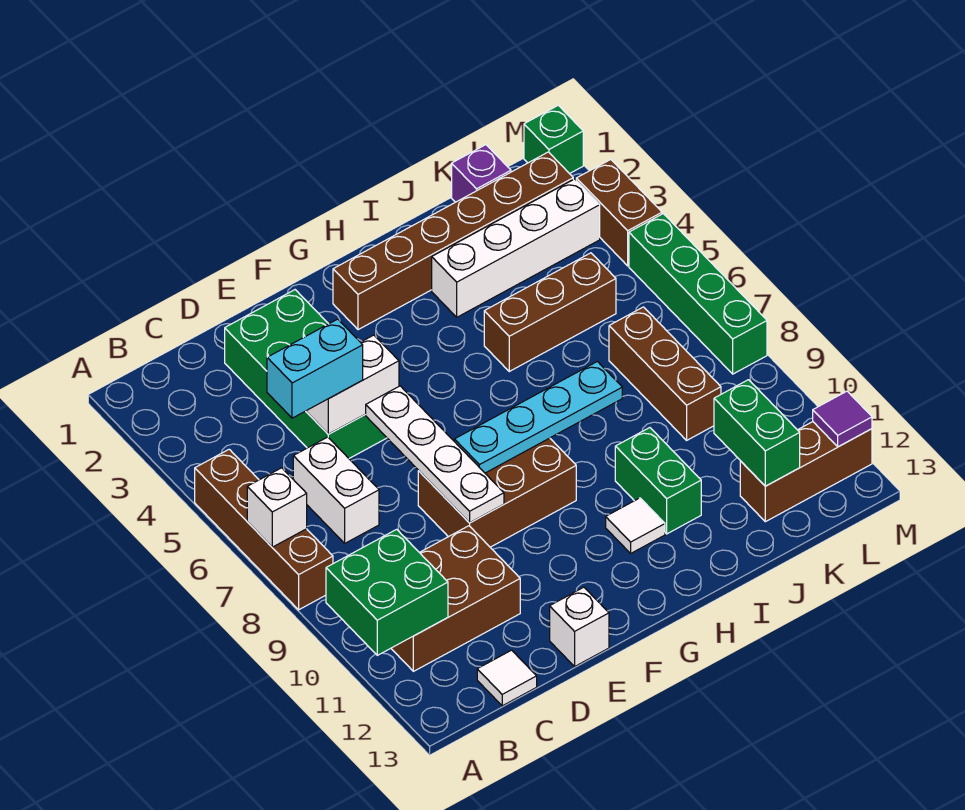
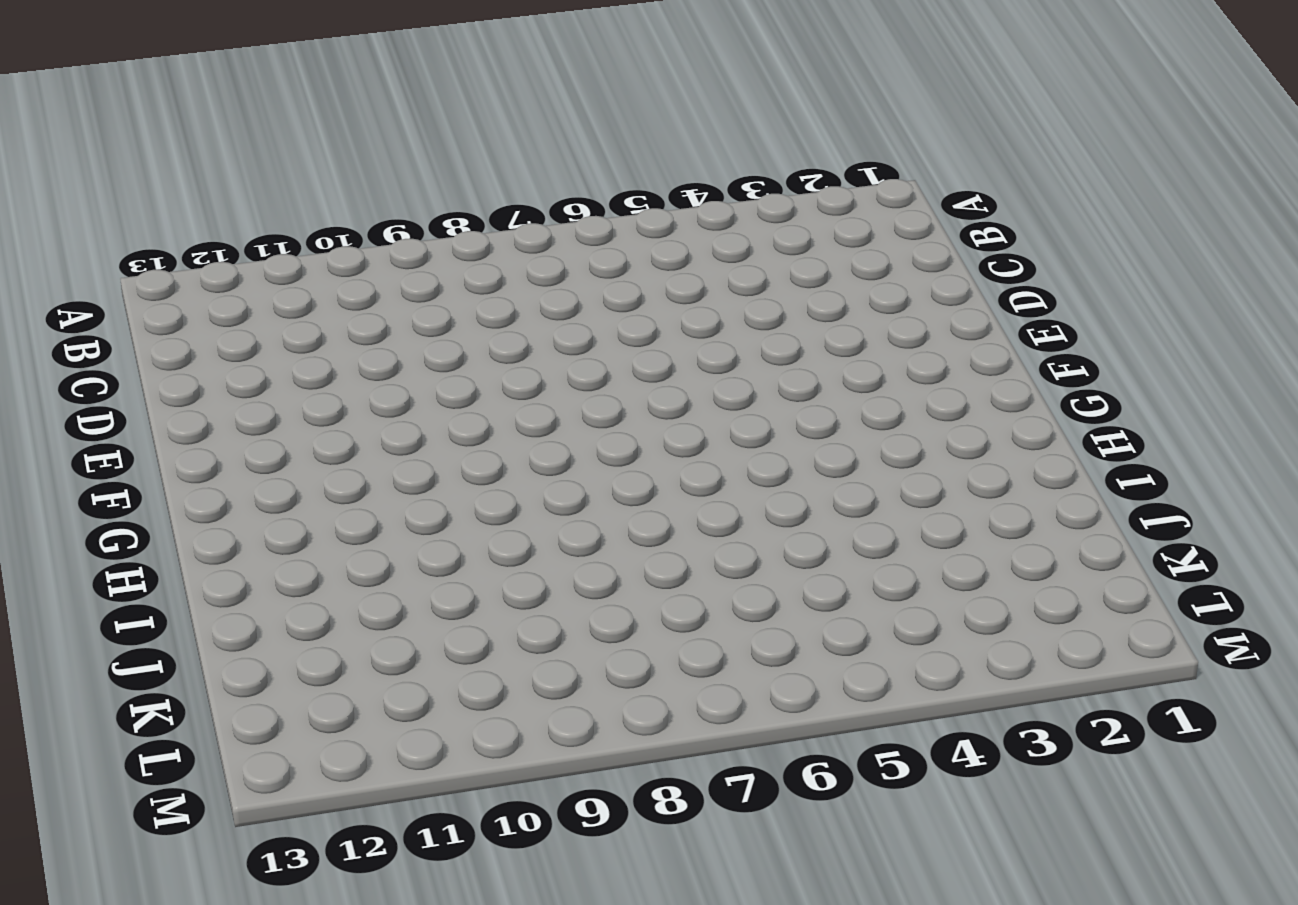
none -> brown 1x4 brick [195,449,333,610]
none -> brown 2x3 brick [391,526,520,671]
none -> white 1x2 brick [293,437,379,543]

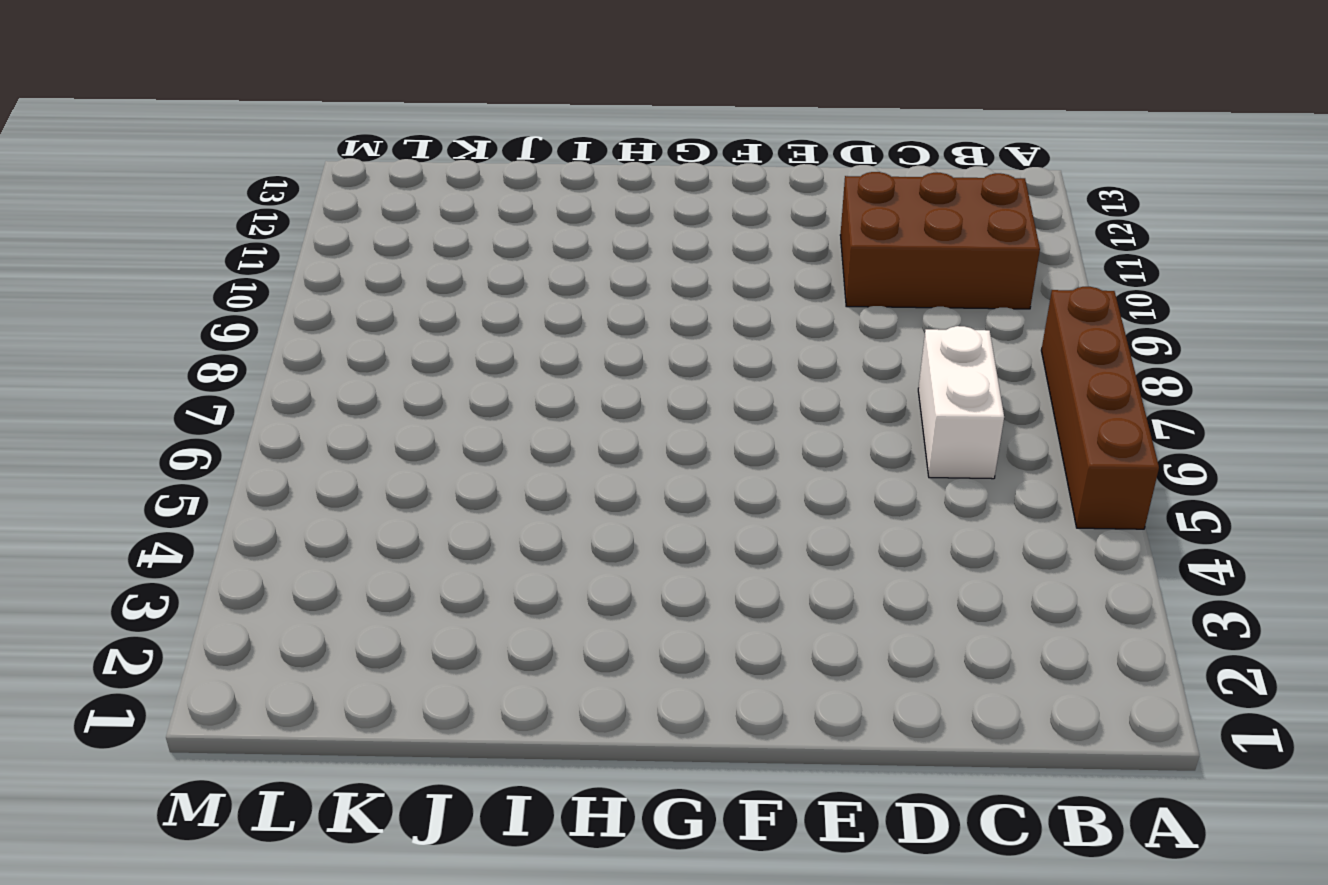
none -> white 1x1 tile [477,650,537,706]
none -> green 2x4 brick [225,290,387,458]
none -> brown 2x3 brick [418,438,576,547]

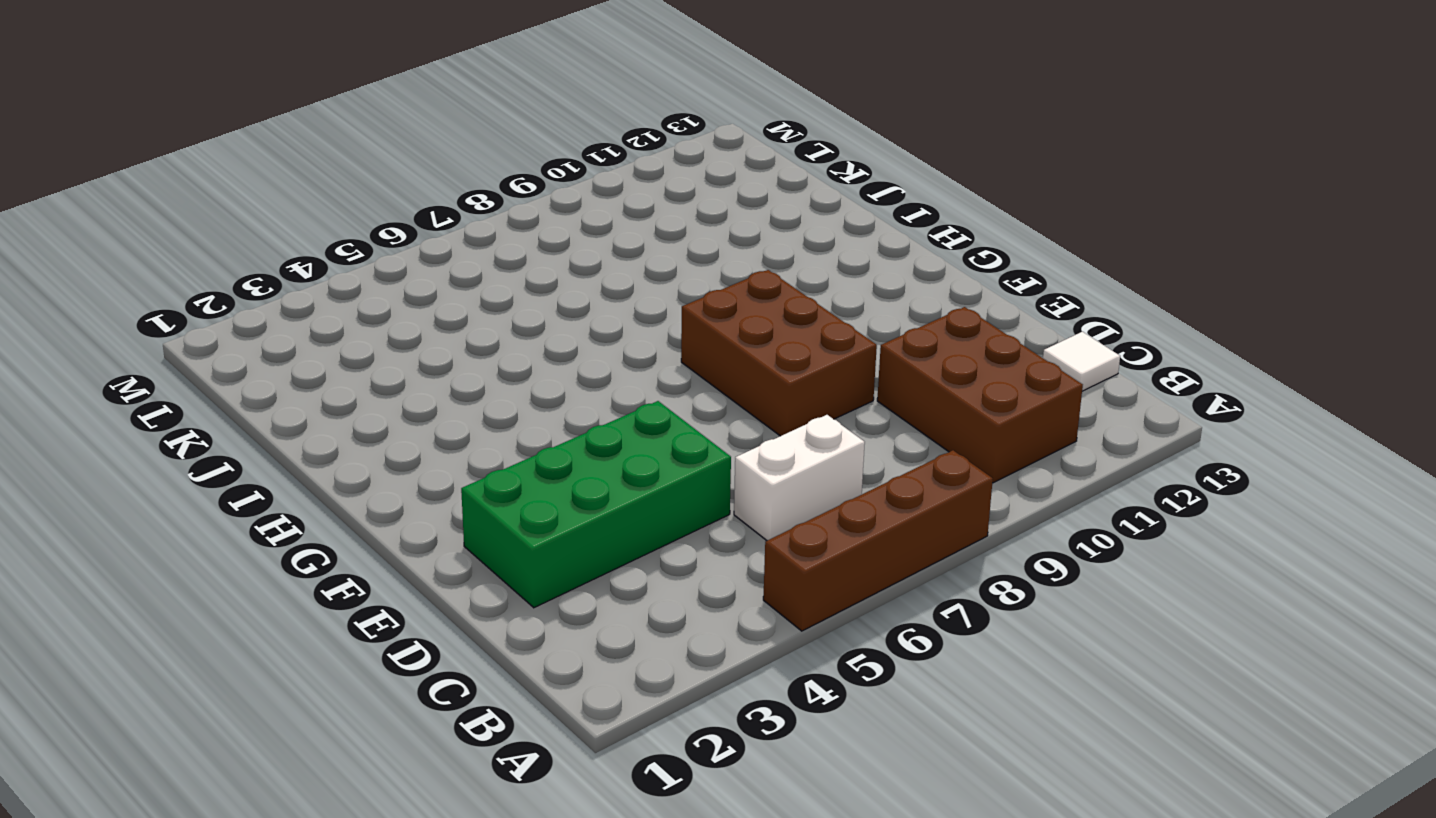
none -> white 1x1 brick [550,587,609,666]
none -> brown 1x6 brick [333,152,573,330]
none -> white 1x1 tile [606,498,665,553]

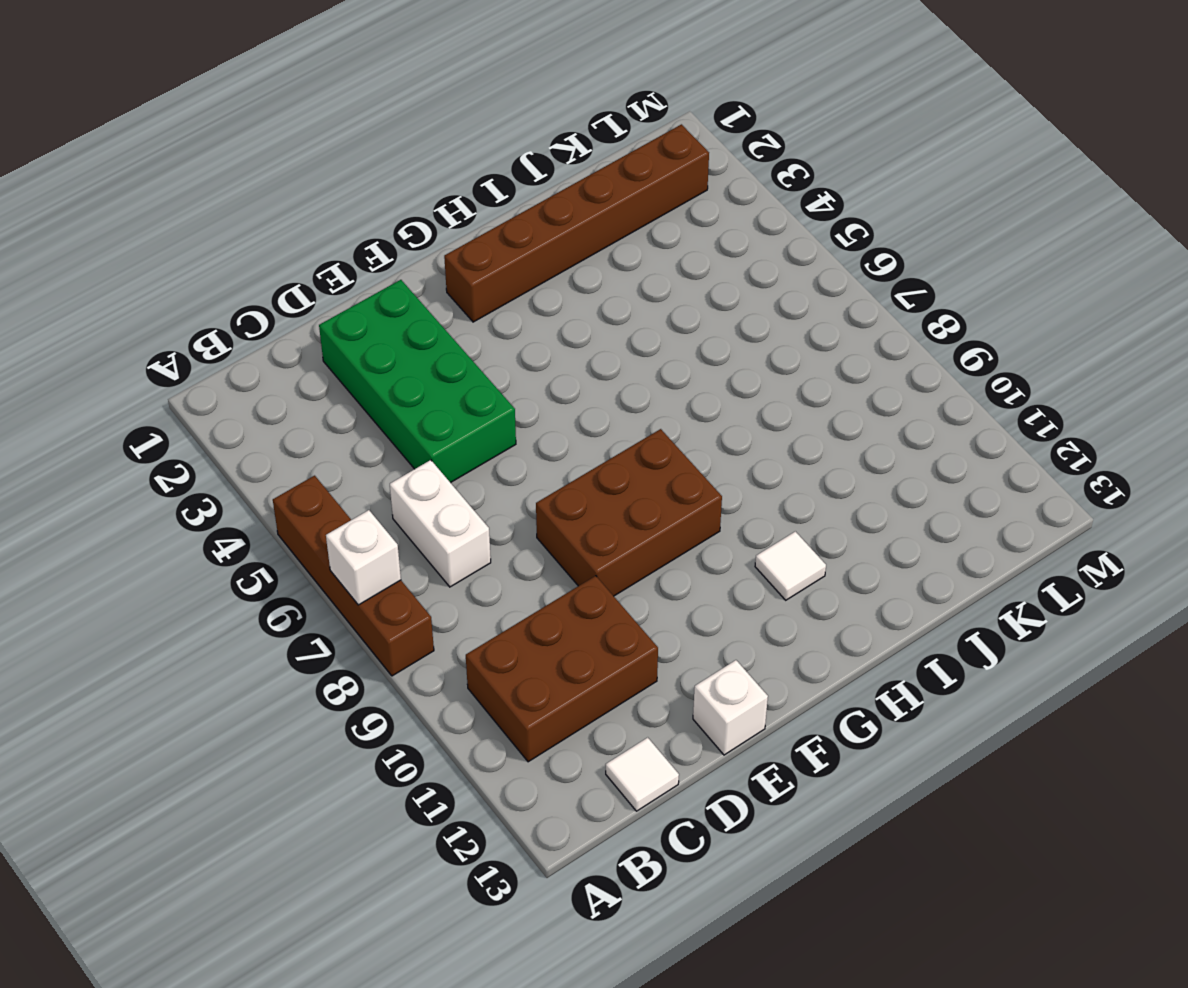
none -> white 1x4 brick [432,179,600,317]
none -> brown 1x3 brick [484,253,616,371]
none -> green 1x2 brick [615,428,701,534]

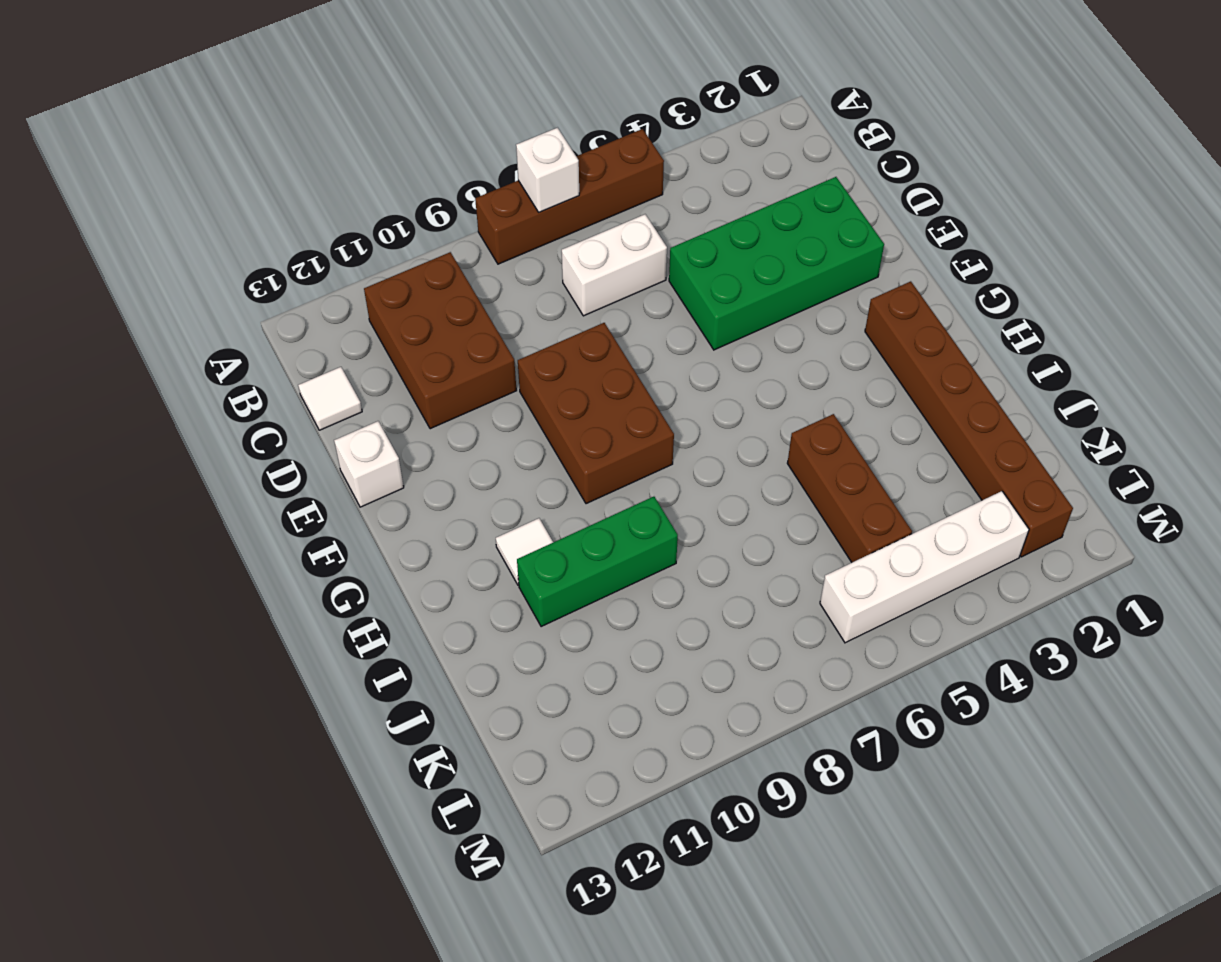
green 1x3 brick [517,497,678,627] -> green 1x2 brick [615,428,701,534]
white 1x4 brick [820,491,1029,643] -> white 1x4 brick turned to [432,179,600,317]
none -> purple 1x1 brick [452,145,511,202]
none -> brown 1x3 brick [609,307,721,440]
none -> brown 1x3 brick [740,422,872,522]

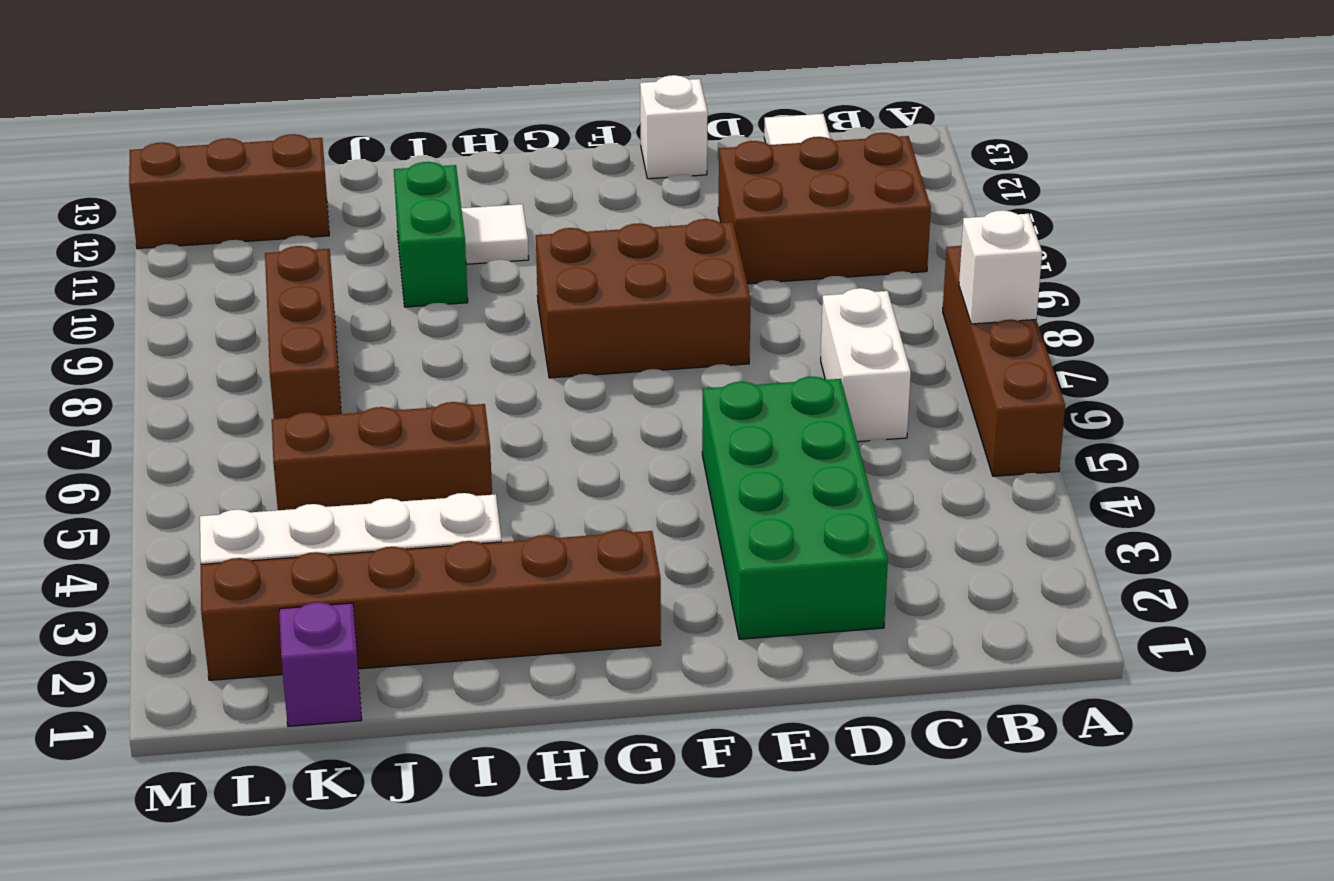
none -> green 1x1 brick [524,105,583,174]
none -> brown 1x2 brick [576,160,662,266]
none -> green 1x4 brick [629,214,767,374]

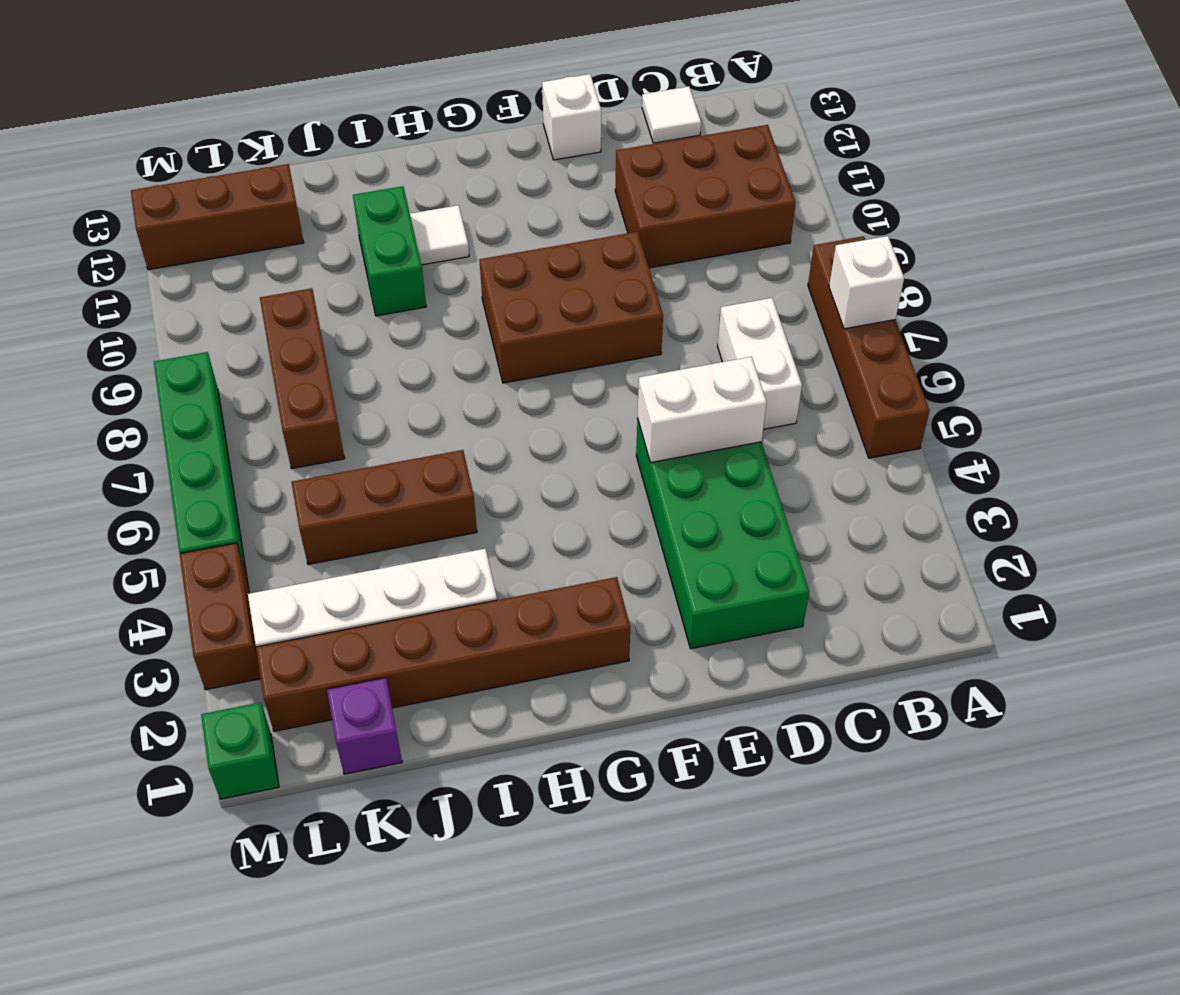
none -> green 2x2 brick [326,529,448,655]
none -> white 1x4 plate [366,386,504,523]
none -> cyan 1x4 plate [454,361,622,473]

